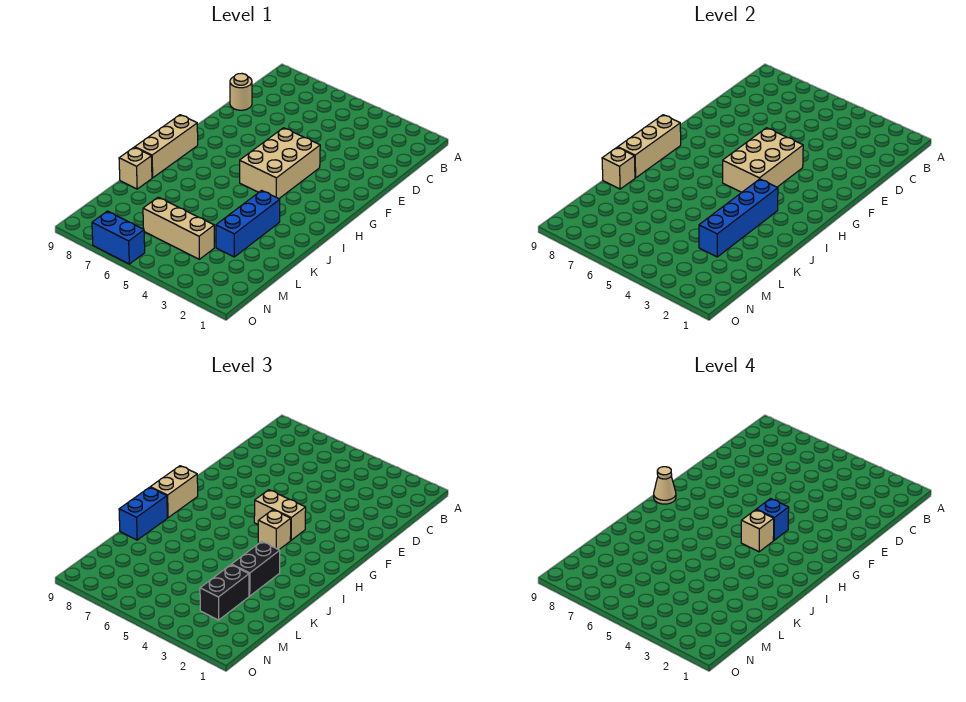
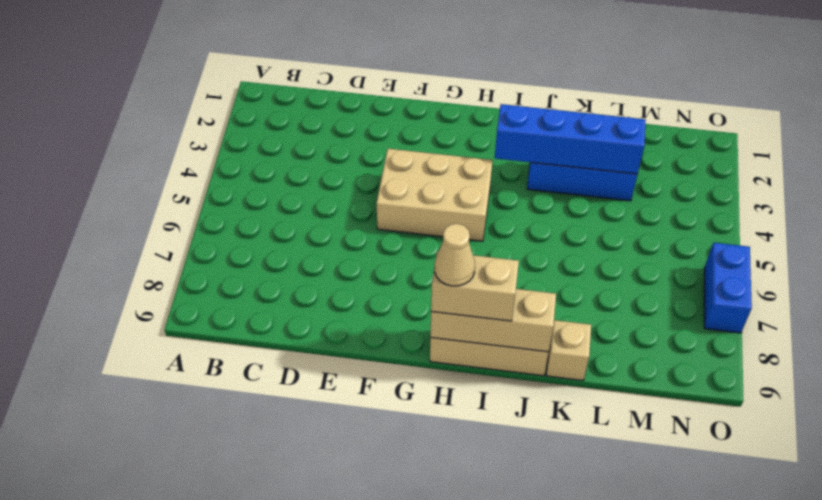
none -> tan 1x1 round brick [230,73,252,110]
none -> tan 1x3 brick [143,197,214,259]
none -> tan 2x3 brick [723,128,803,192]

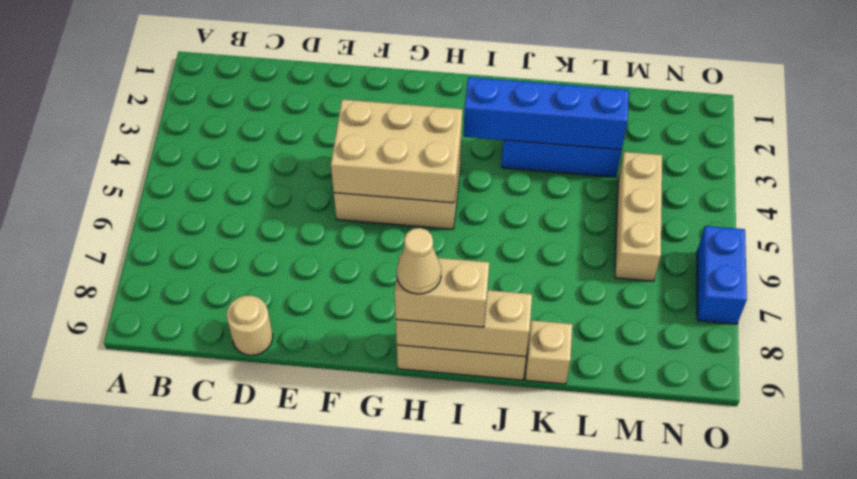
none -> tan 1x1 brick [602,147,635,189]
none -> tan 1x2 brick [254,490,306,540]
none -> tan 1x1 brick [258,510,291,550]

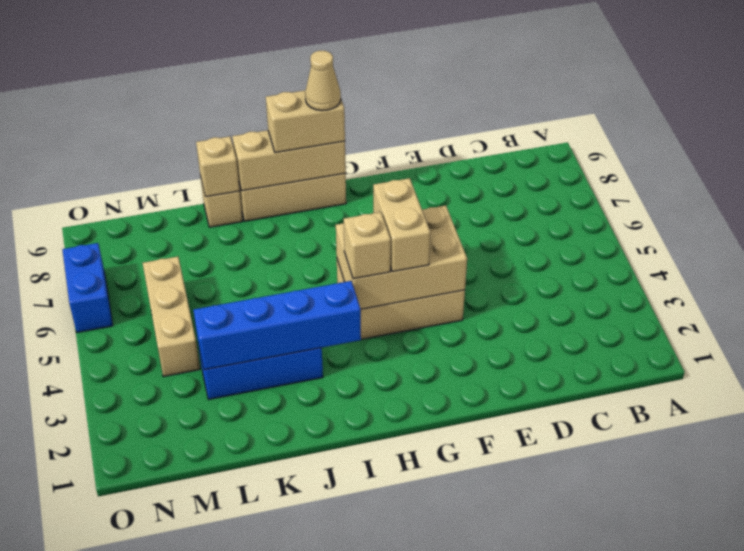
none -> tan 1x1 round brick [230,73,252,110]
none -> black 1x2 brick [232,542,280,596]
none -> blue 1x2 brick [119,487,167,540]

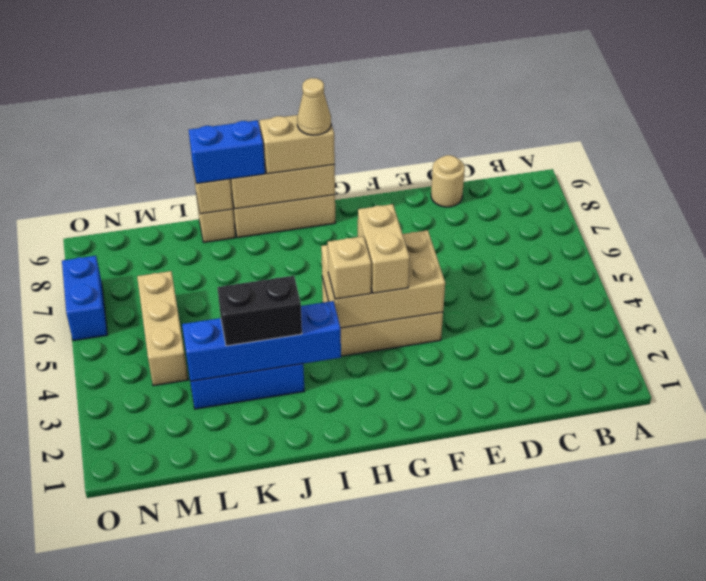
none -> black 1x2 brick [200,565,249,620]
none -> blue 1x1 brick [756,499,789,540]
none -> tan 1x1 brick [741,510,774,552]

